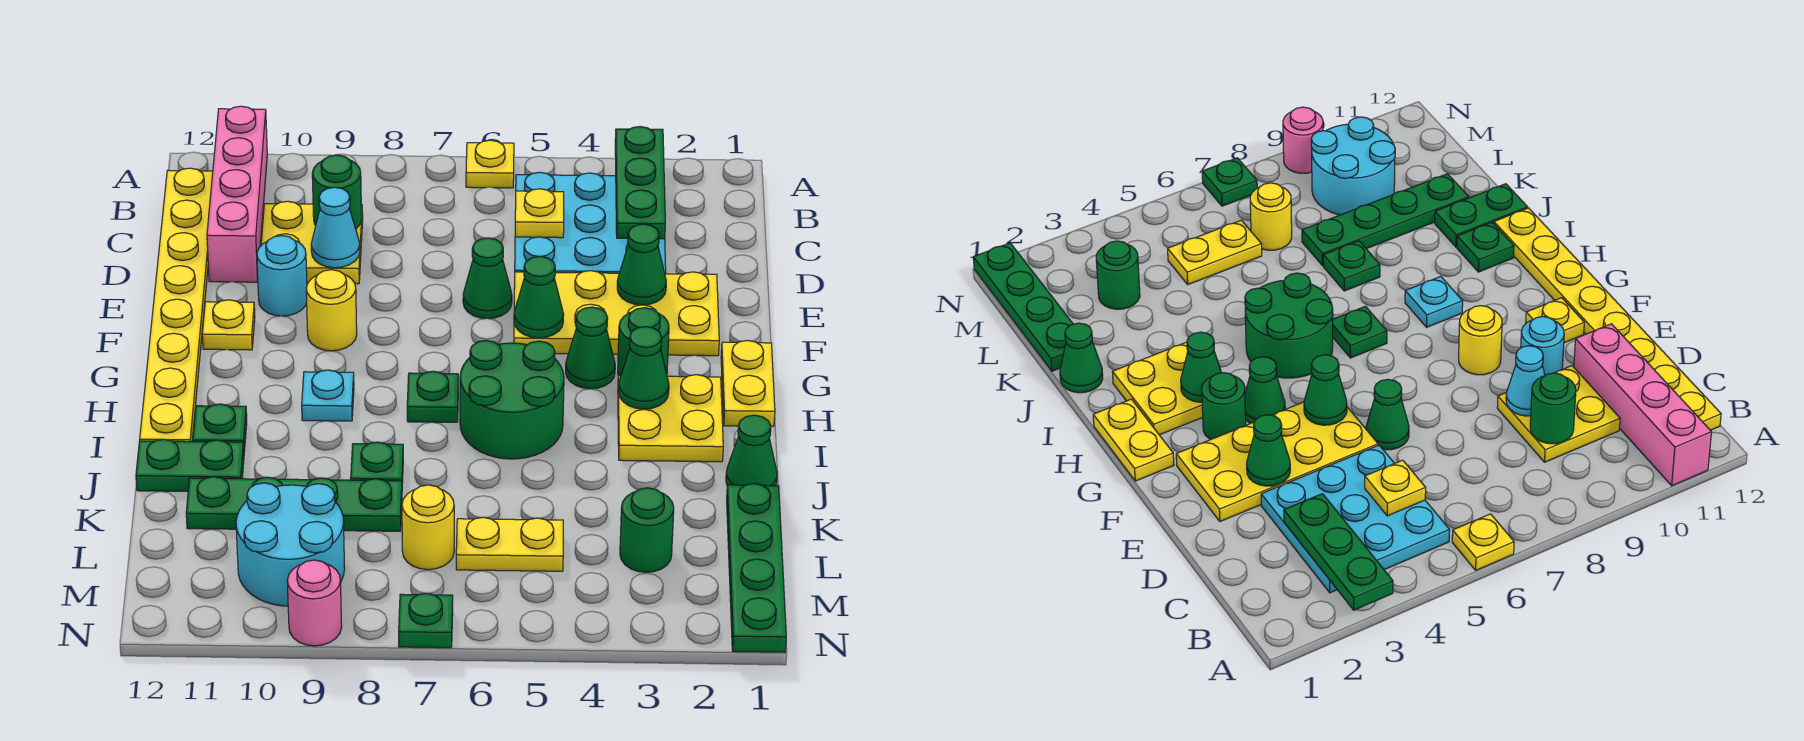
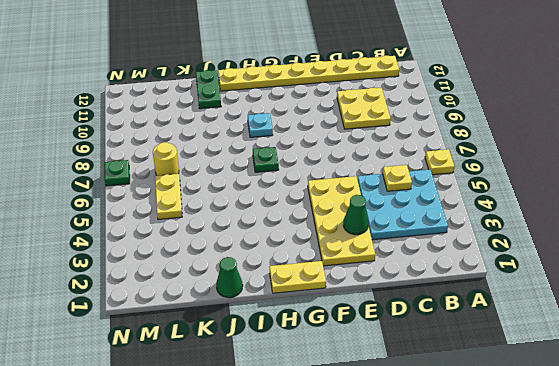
none -> pink 1x4 brick [207,106,267,282]
none -> green 1x1 cone [463,238,512,319]
none -> cyan 1x1 round brick [257,236,307,316]
none -> yellow 1x1 round brick [306,270,357,351]

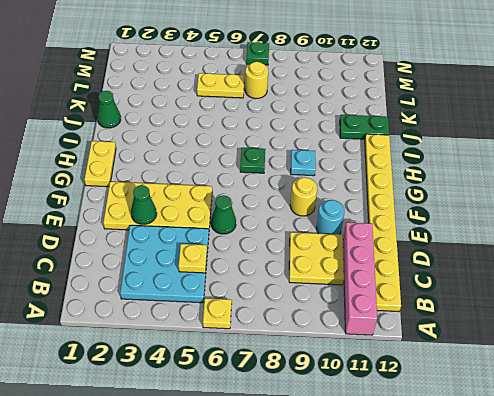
none -> yellow 1x1 plate [202,300,255,350]
none -> green 1x1 round brick [618,308,669,376]
none -> green 1x1 cone [566,307,615,389]
none -> yellow 2x2 plate [618,375,723,462]

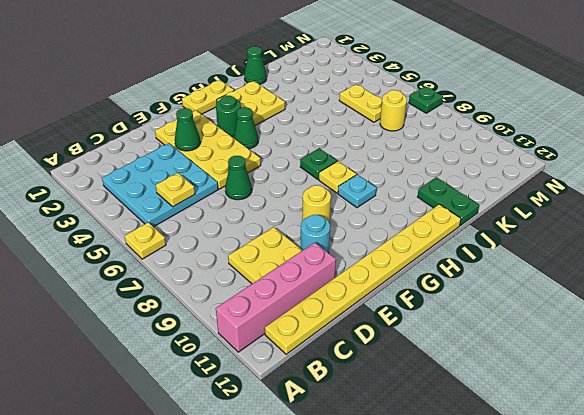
yellow 1x1 plate [319,161,356,193] -> yellow 1x1 plate moved to [202,300,255,350]
none -> green 2x2 round brick [460,341,564,459]
none -> green 1x1 plate [193,404,247,451]
none -> green 1x1 plate [351,442,403,483]
none -> green 1x4 plate [727,484,786,652]

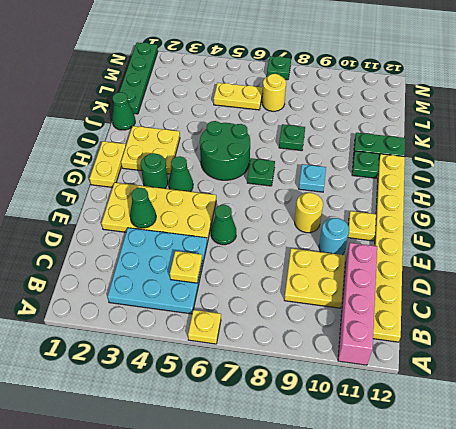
none -> green 1x4 plate [186,477,402,531]
none -> green 1x1 round brick [620,488,674,572]
none -> cyan 2x2 round brick [236,483,345,606]
none -> pink 1x1 round brick [287,560,342,646]

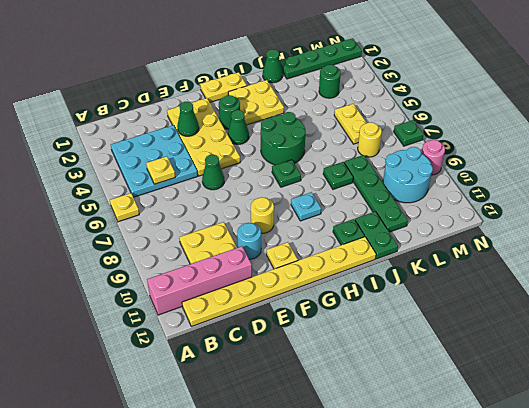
none -> green 1x3 plate [615,127,665,239]
none -> green 1x1 round brick [312,155,362,229]
none -> cyan 1x1 cone [311,187,360,268]
none -> green 1x1 cone [514,256,564,338]

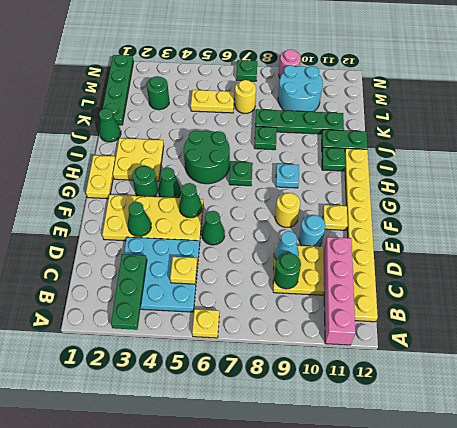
none -> green 1x1 cone [619,327,669,409]

